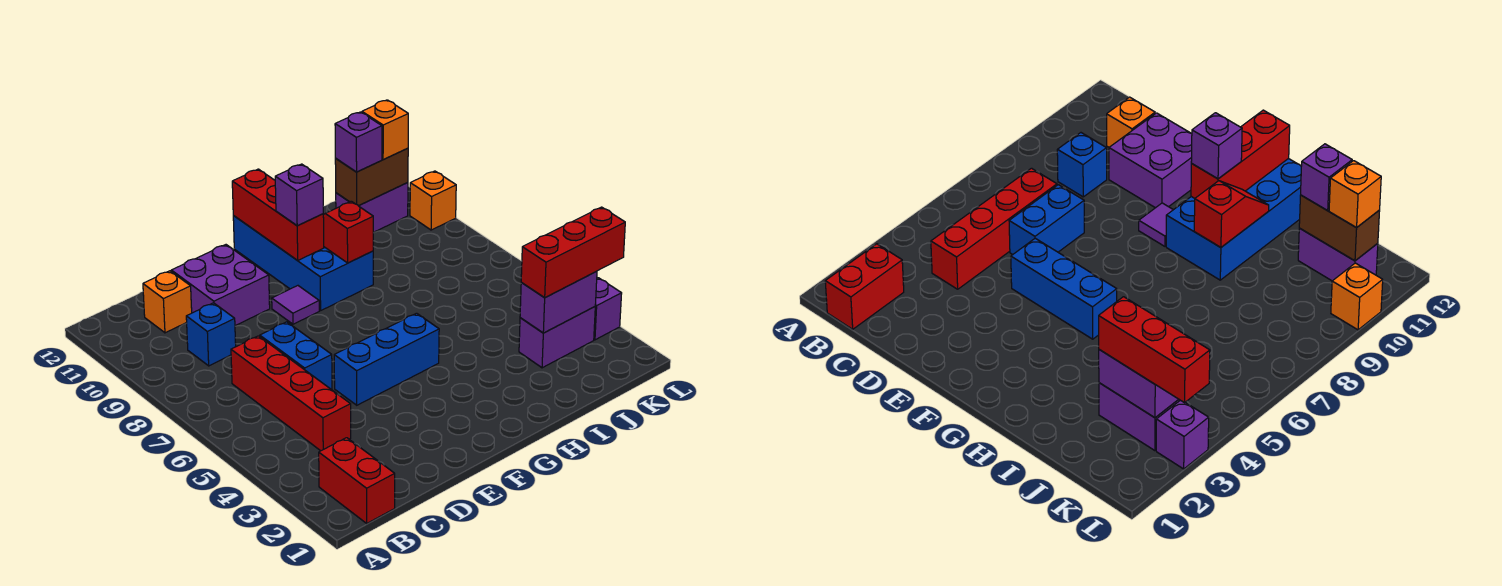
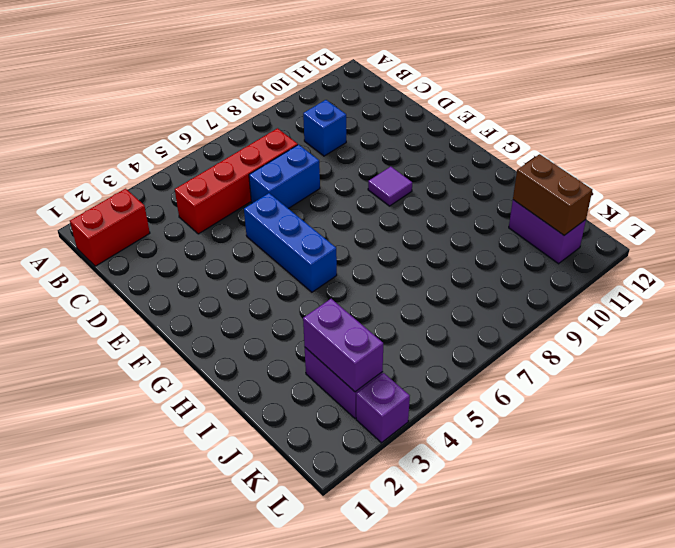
none -> orange 1x1 brick [143,271,192,333]
none -> purple 2x2 brick [171,245,270,326]
none -> blue 2x4 brick [233,216,373,311]

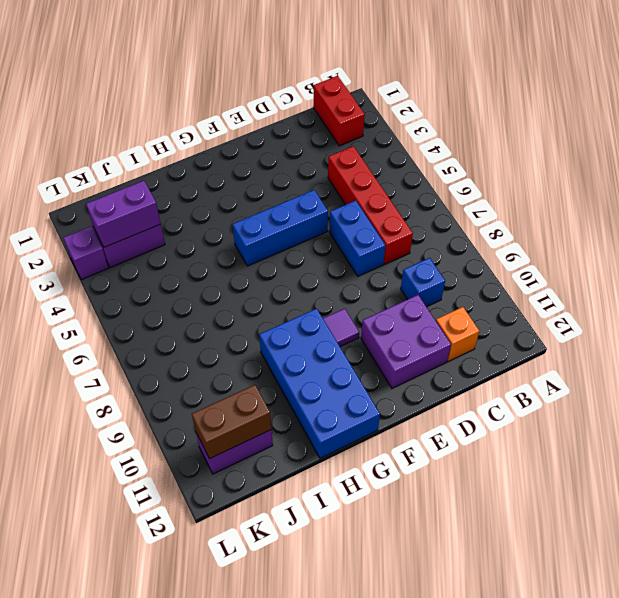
none -> orange 1x1 brick [410,171,456,230]
none -> red 1x3 brick [232,169,324,260]
none -> red 1x2 slope [323,201,373,263]

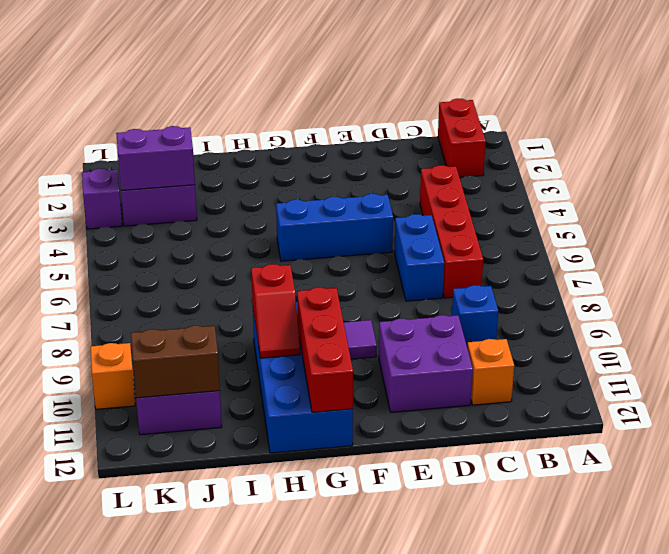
none -> purple 1x1 brick [275,164,323,226]
none -> red 1x3 brick [521,207,625,298]
none -> purple 1x1 brick [335,112,382,172]

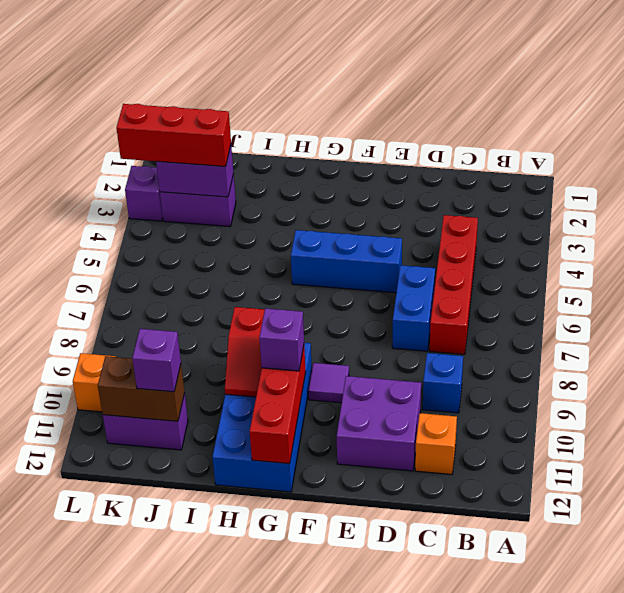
none -> red 1x2 brick [319,438,395,523]
none -> orange 1x1 brick [362,100,408,160]

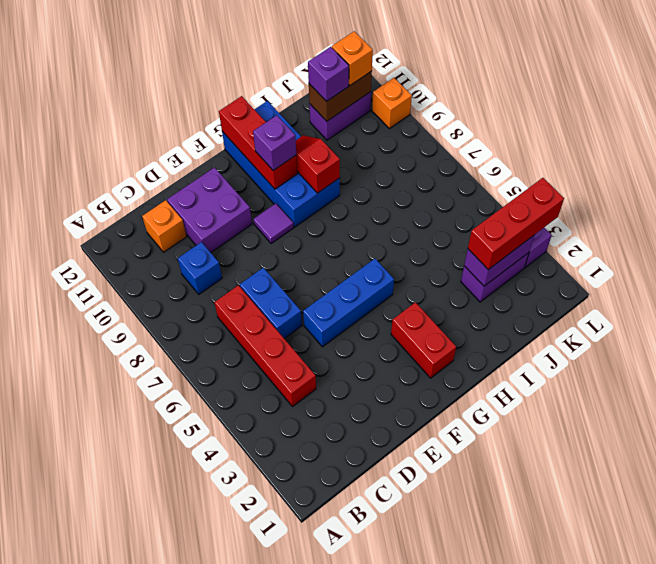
red 1x2 brick [391,302,456,378] -> red 1x2 brick moved to [319,438,395,523]

